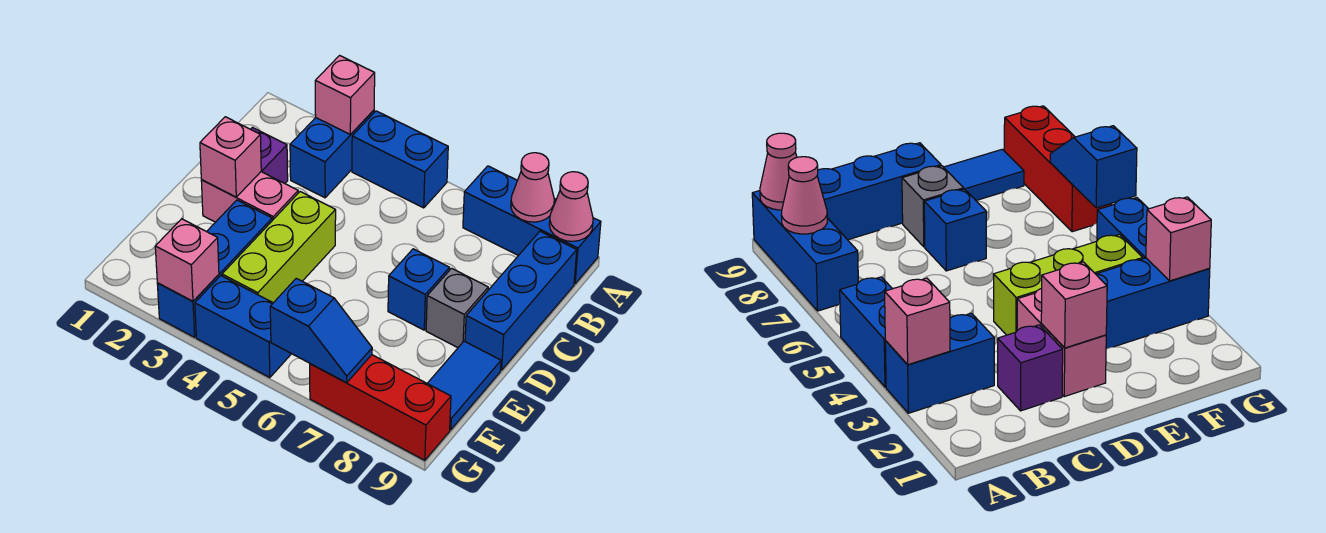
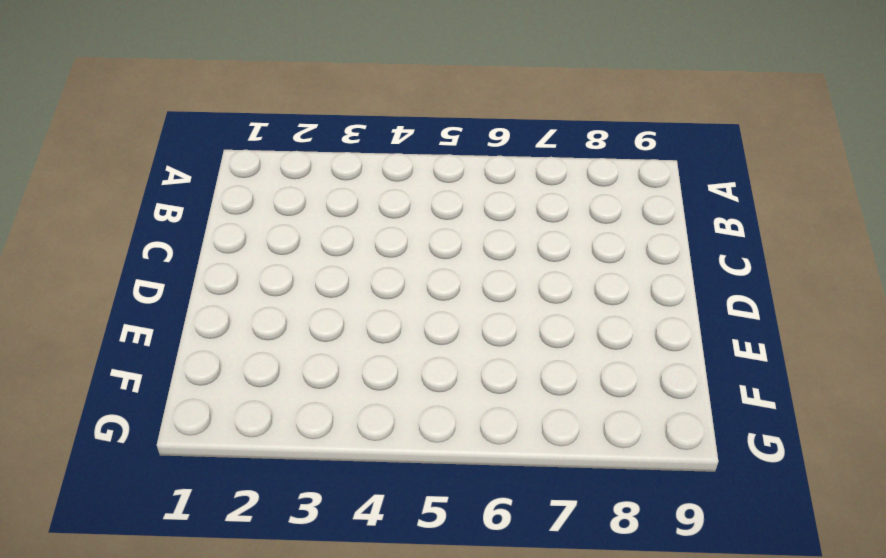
none -> blue 1x2 brick [290,110,374,198]
none -> blue 1x2 brick [352,111,448,208]
none -> blue 1x3 brick [463,166,601,284]

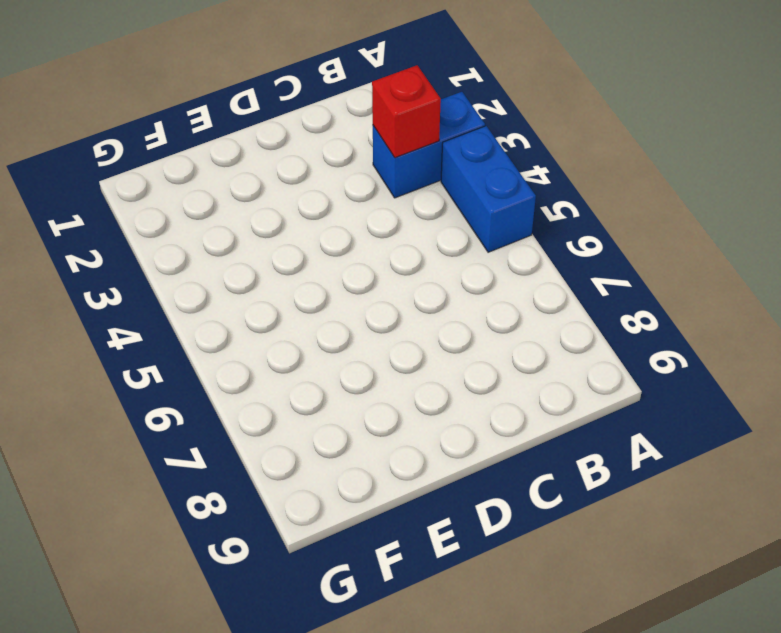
red 1x1 brick [372,65,441,158] -> none
none -> blue 1x3 brick [463,166,601,284]
none -> blue 1x3 brick [465,231,577,370]
none -> purple 1x1 brick [251,127,288,183]

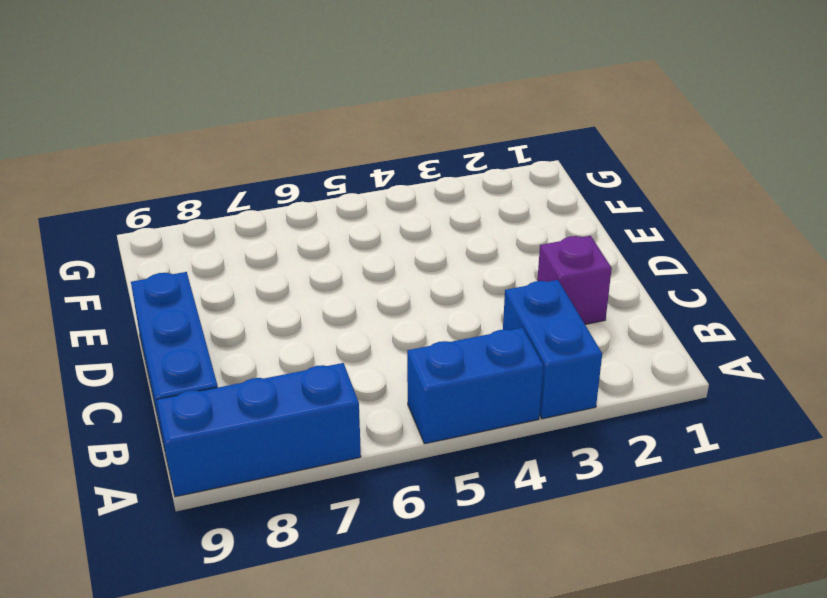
none -> pink 1x2 brick [201,172,298,222]
none -> lime 1x3 brick [222,192,336,303]
none -> blue 1x1 brick [388,249,450,330]

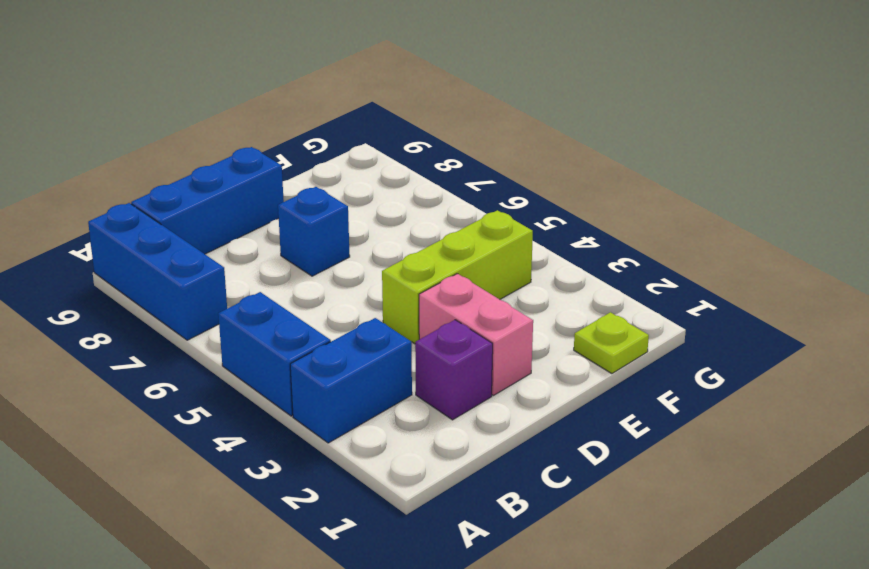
lime 1x1 plate [574,312,649,374] -> none
none -> grey 1x1 brick [426,268,488,348]
none -> blue 1x3 brick [157,200,272,337]
none -> blue 1x2 tile [427,341,501,430]

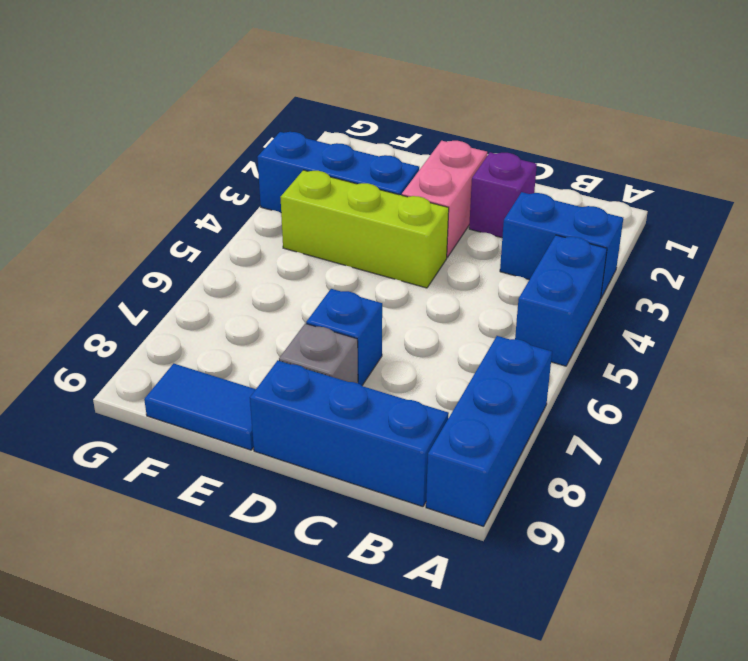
none -> blue 1x2 brick [195,276,291,378]
none -> red 1x3 brick [310,355,451,460]
none -> pink 1x1 brick [315,56,375,135]

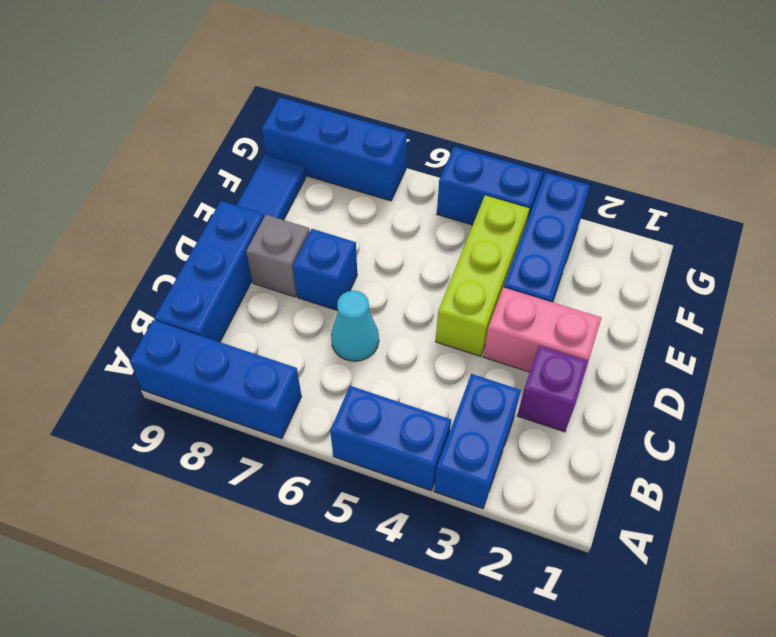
cyan 1x1 cone [331,291,379,361] -> none
blue 1x3 brick [262,97,407,201] -> red 1x3 brick [310,355,451,460]
none -> pink 1x1 brick [315,56,375,135]
none -> pink 1x1 cone [511,153,554,222]
none -> pink 1x1 cone [549,172,593,241]

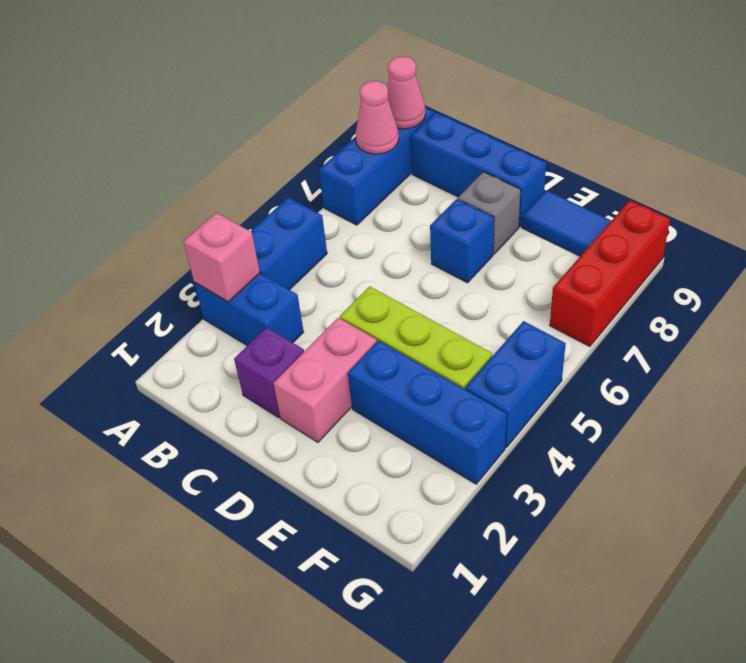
none -> pink 1x1 brick [200,117,261,197]
none -> pink 1x1 brick [155,219,219,301]
none -> blue 1x2 slope [270,278,372,383]

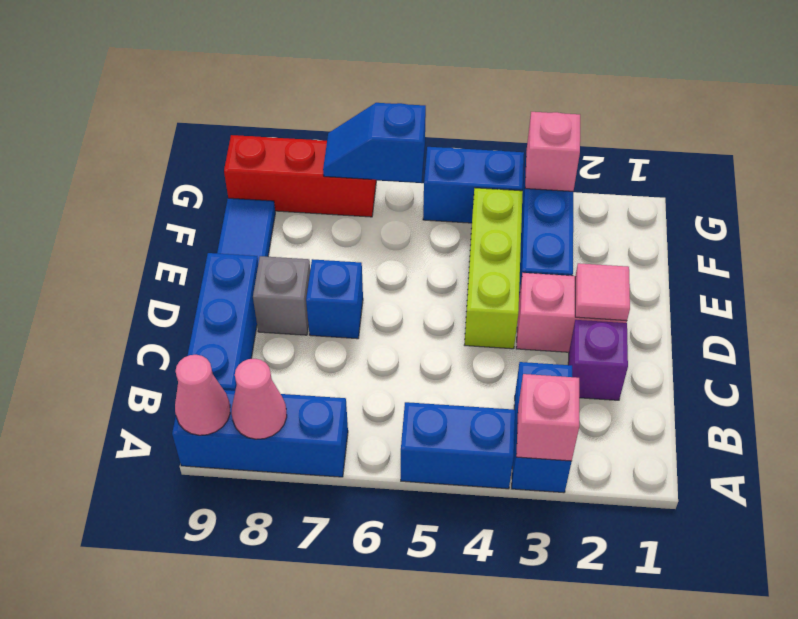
pink 1x1 tile [575,263,630,321] -> pink 1x1 brick [200,117,261,197]

